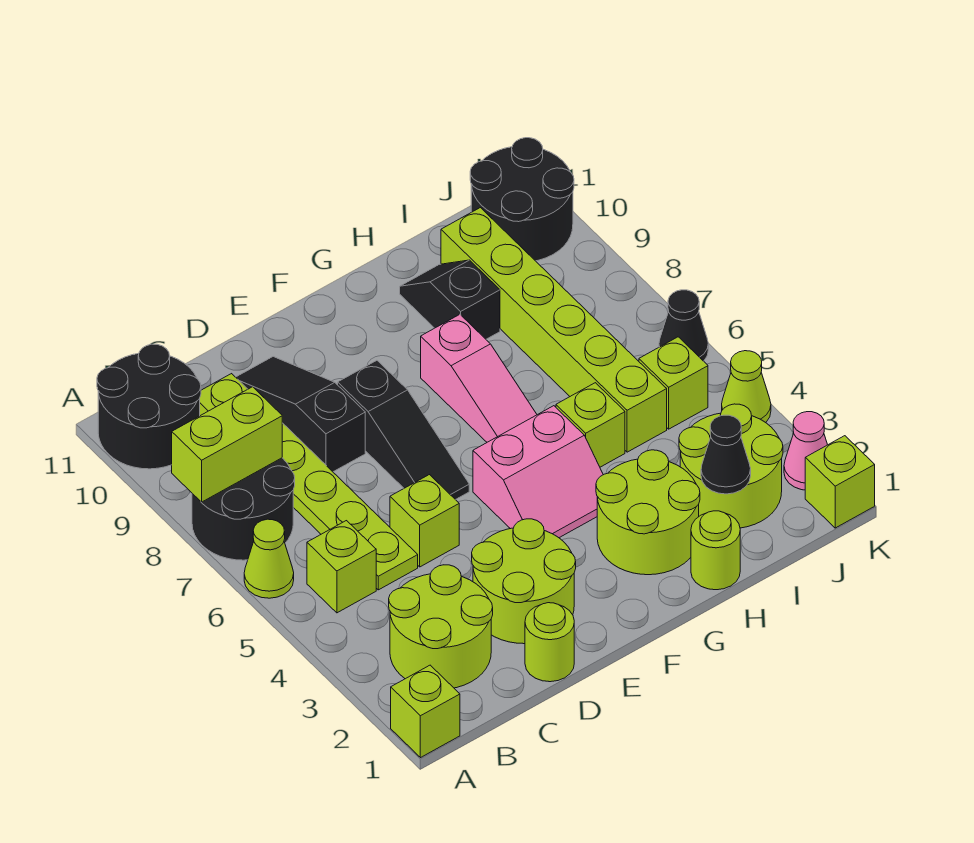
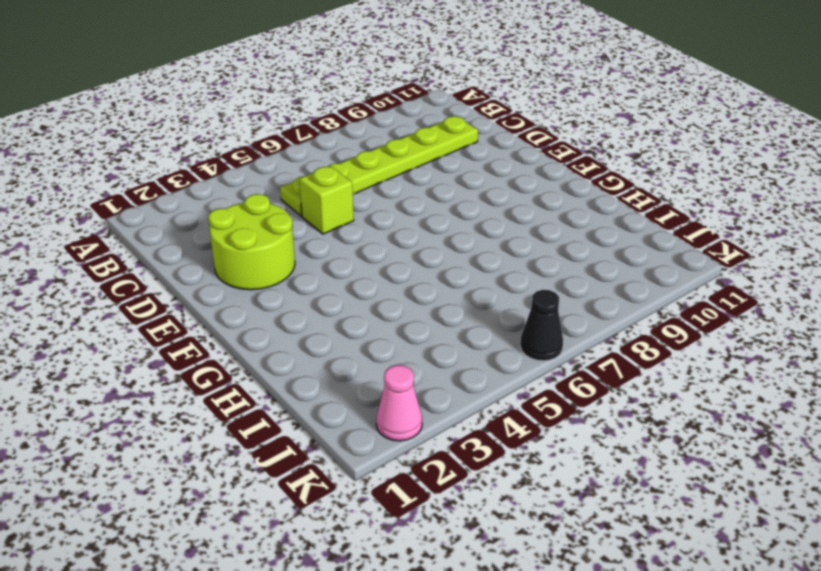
none -> lime 1x1 brick [391,665,460,758]
none -> lime 1x1 cone [244,519,294,598]
none -> black 2x2 round brick [192,458,295,560]

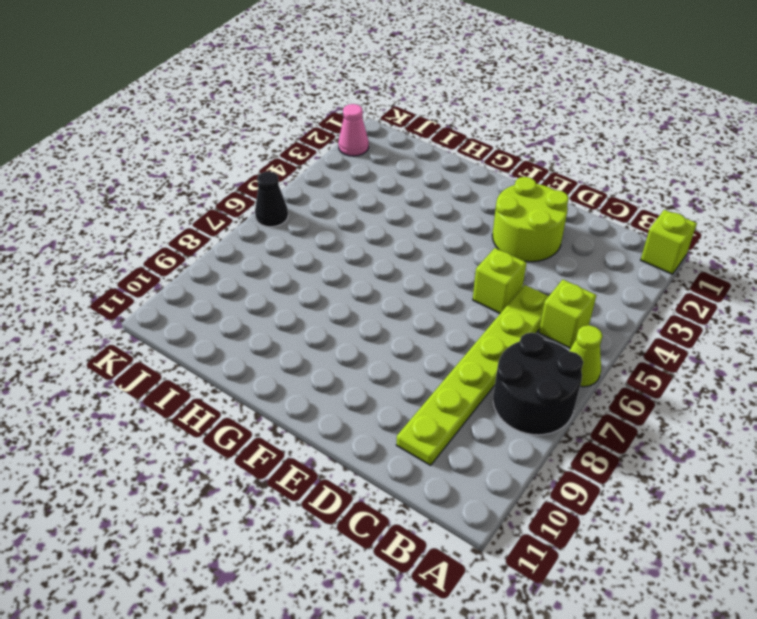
none -> black 2x2 round brick [97,344,201,469]
none -> lime 2x2 round brick [389,565,493,688]
none -> lime 1x1 round brick [525,603,574,682]

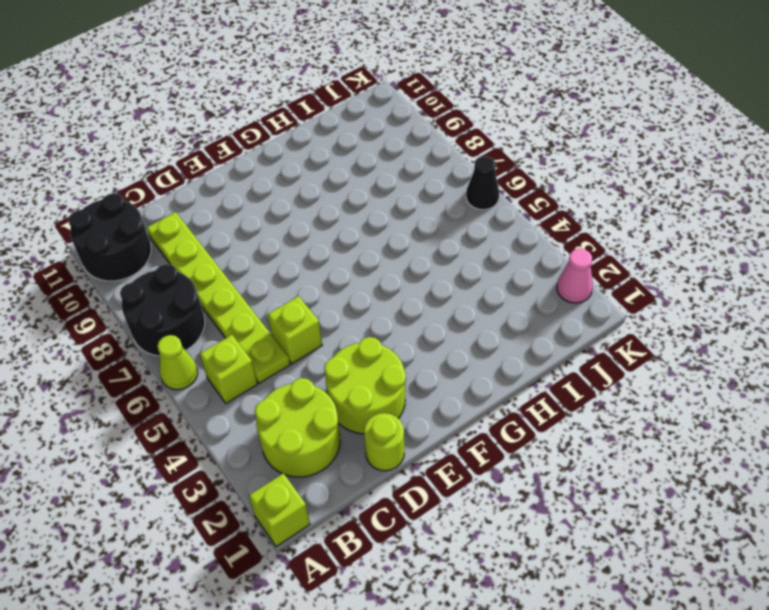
none -> black 1x3 slope [236,357,365,472]
none -> black 1x3 slope [338,360,469,500]
none -> pink 2x2 slope [473,406,603,538]

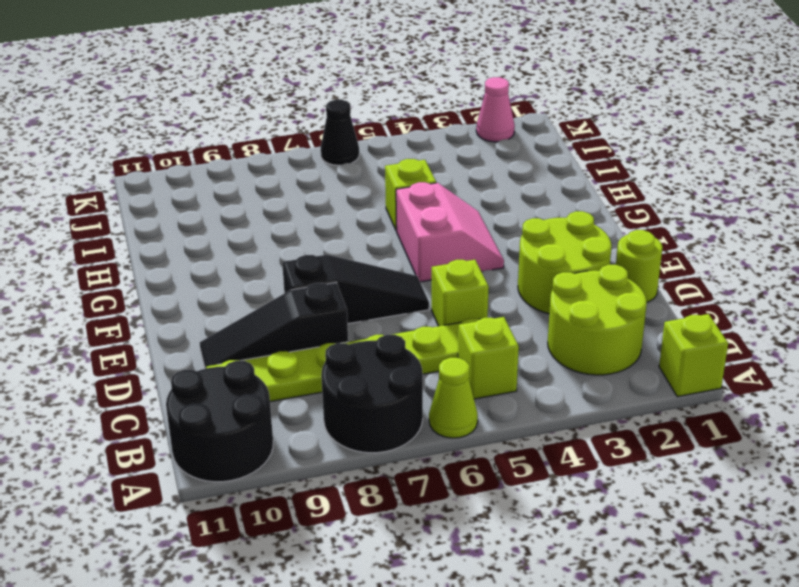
none -> lime 2x2 round brick [596,450,700,575]
none -> pink 1x3 slope [421,315,537,442]
none -> lime 1x1 round brick [691,511,740,590]

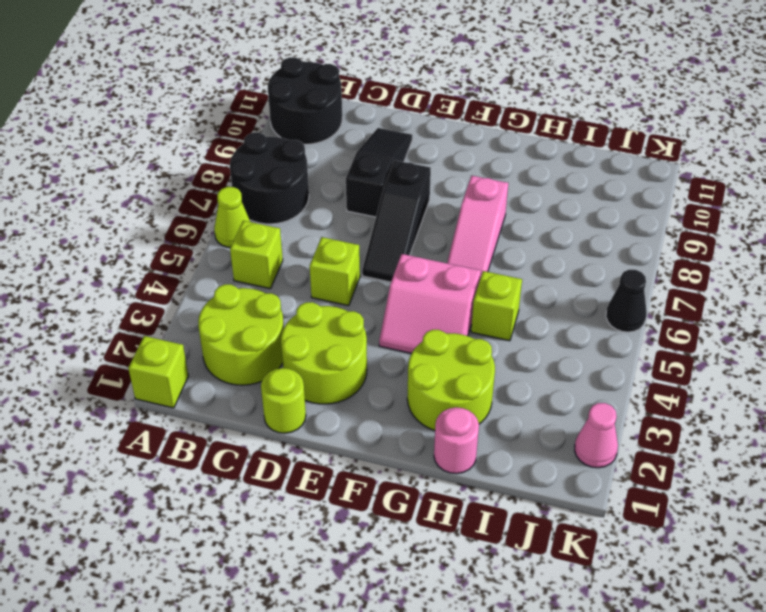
pink 1x1 round brick [434,407,479,474] -> lime 1x1 round brick [691,511,740,590]
none -> lime 1x6 plate [200,374,418,590]
none -> black 1x2 slope [400,260,500,339]
none -> lime 2x2 round brick [679,404,783,528]

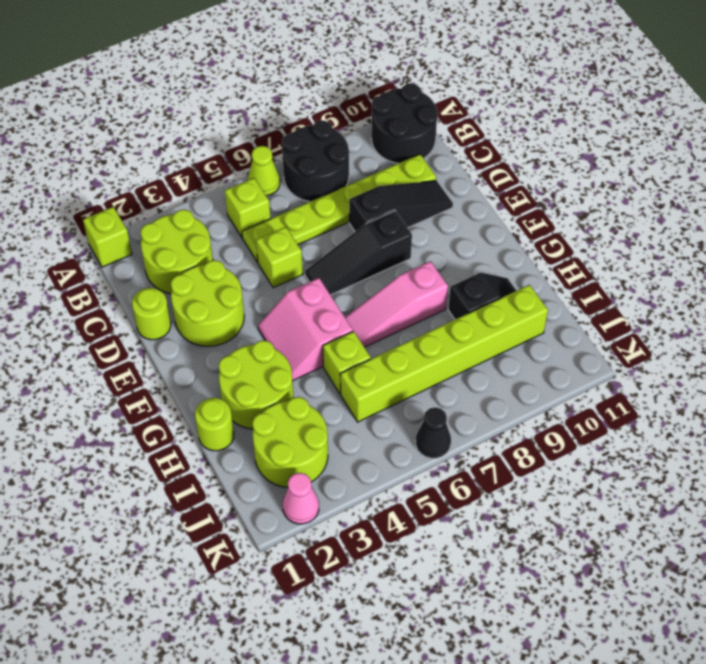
none -> lime 1x1 brick [639,337,708,429]
none -> black 2x2 round brick [470,138,574,261]
none -> lime 1x1 brick [805,436,875,528]

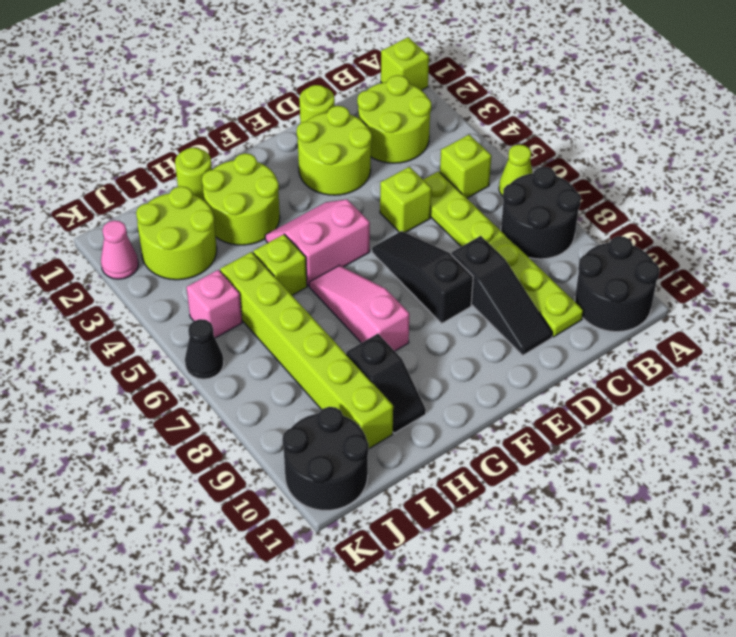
pink 1x1 brick [187,270,242,338] -> lime 1x1 brick [639,337,708,429]
none -> lime 1x1 brick [805,436,875,528]
none -> lime 1x1 cone [722,351,771,423]
none -> lime 1x2 brick [172,387,282,502]

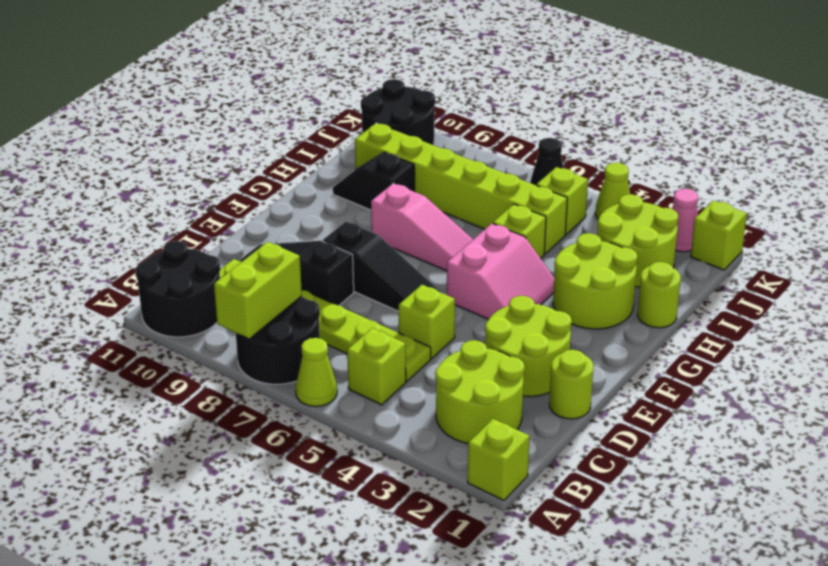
none -> black 1x1 cone [701,415,751,494]

